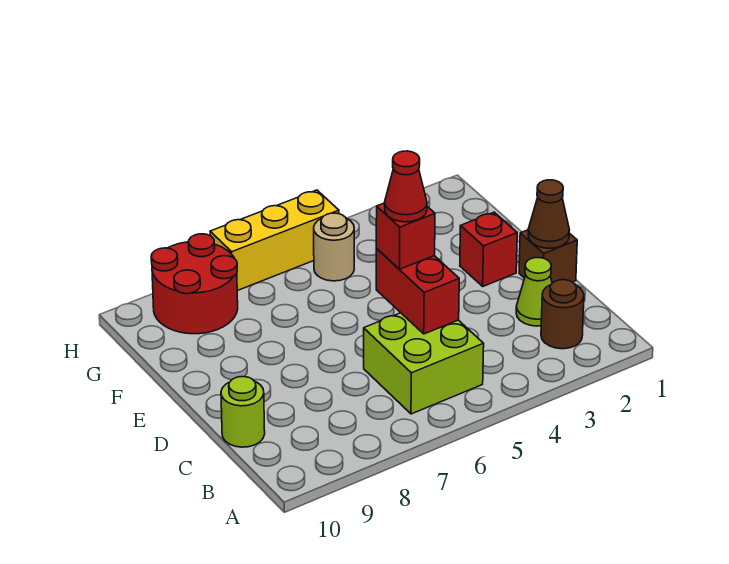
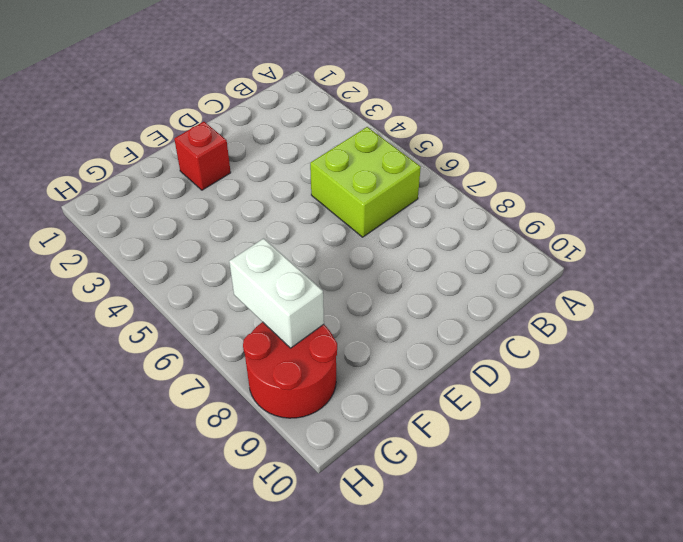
white 1x2 brick [229,238,324,348] -> none
none -> brown 1x1 round brick [541,280,584,349]
none -> lime 1x1 cone [516,258,552,326]
none -> lime 1x1 round brick [221,377,265,447]

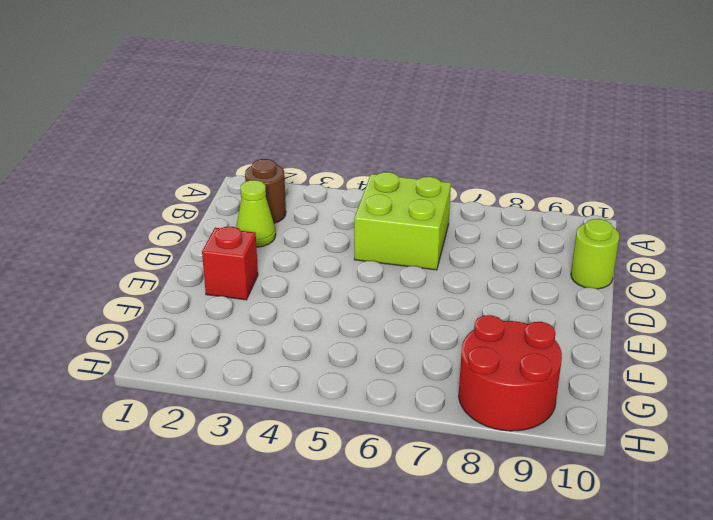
none -> brown 1x1 brick [519,230,577,283]
none -> tan 1x1 round brick [314,213,354,281]
none -> yellow 1x3 brick [210,190,339,291]

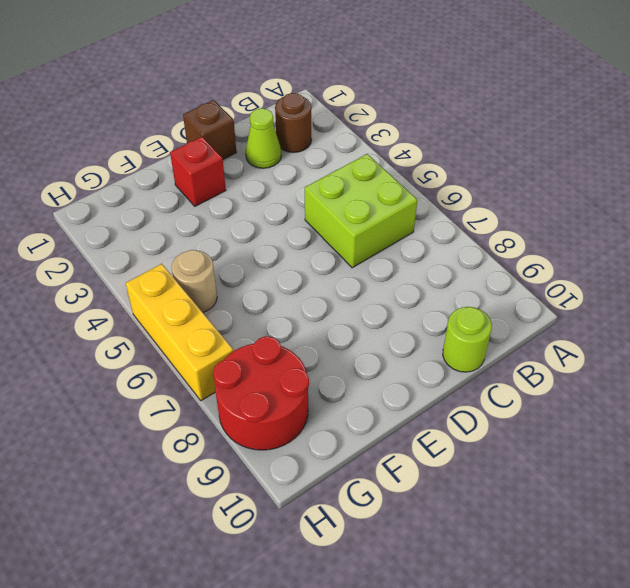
none -> red 1x2 brick [376,249,459,334]
none -> brown 1x1 cone [528,180,569,248]
none -> red 1x1 brick [376,203,435,269]

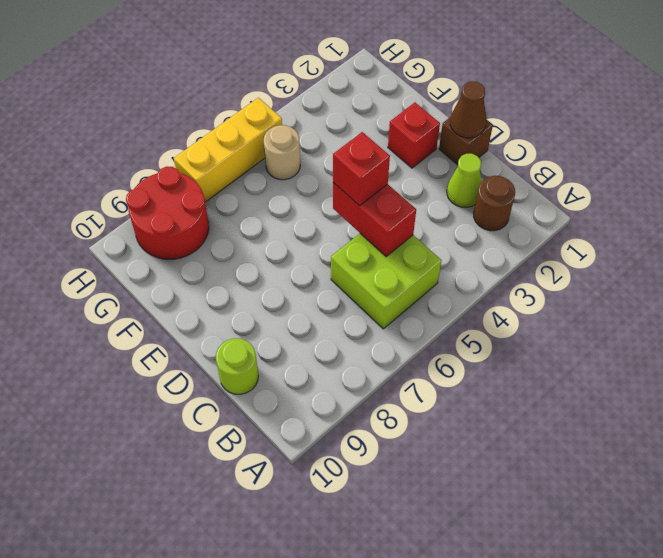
none -> red 1x1 cone [385,151,427,222]

